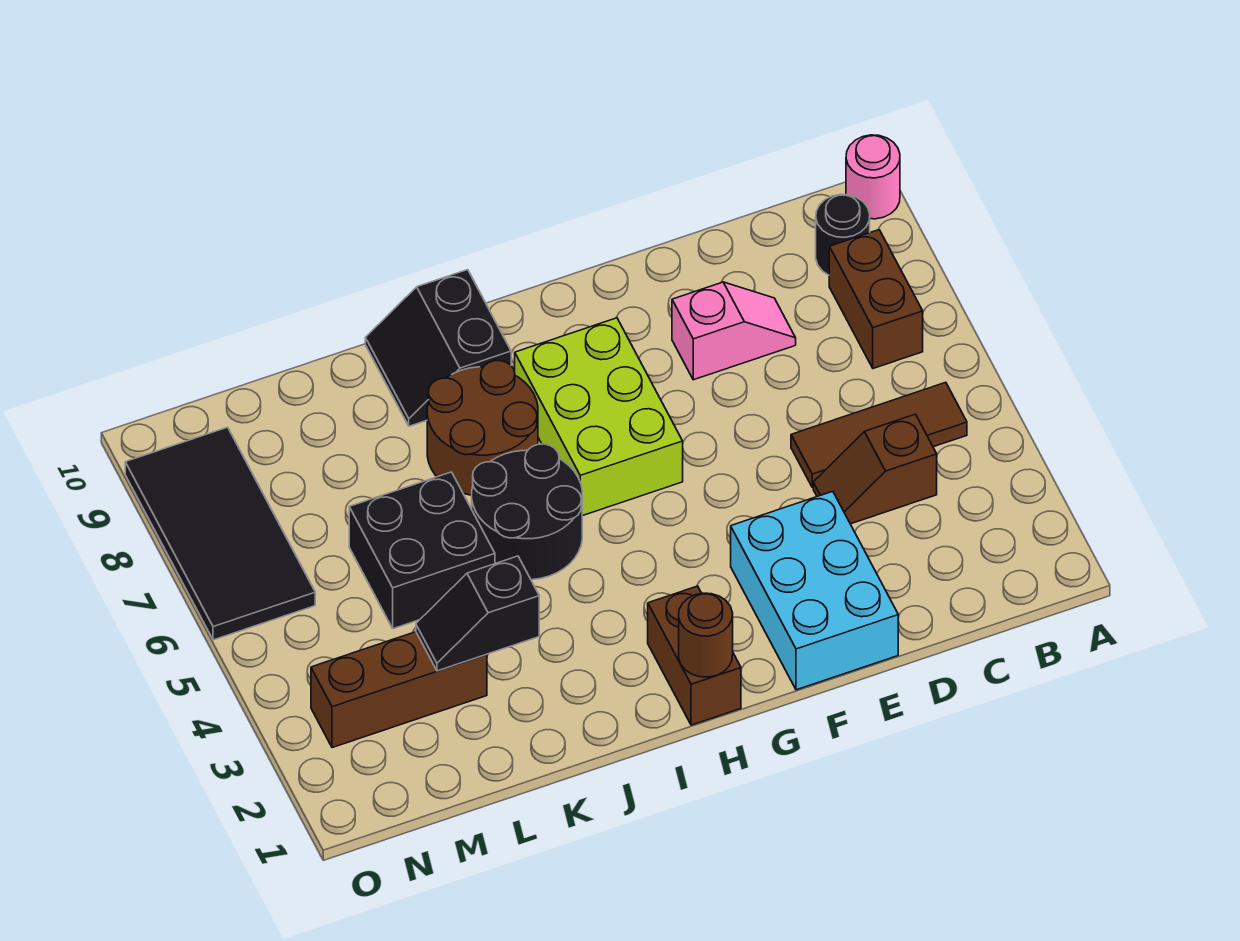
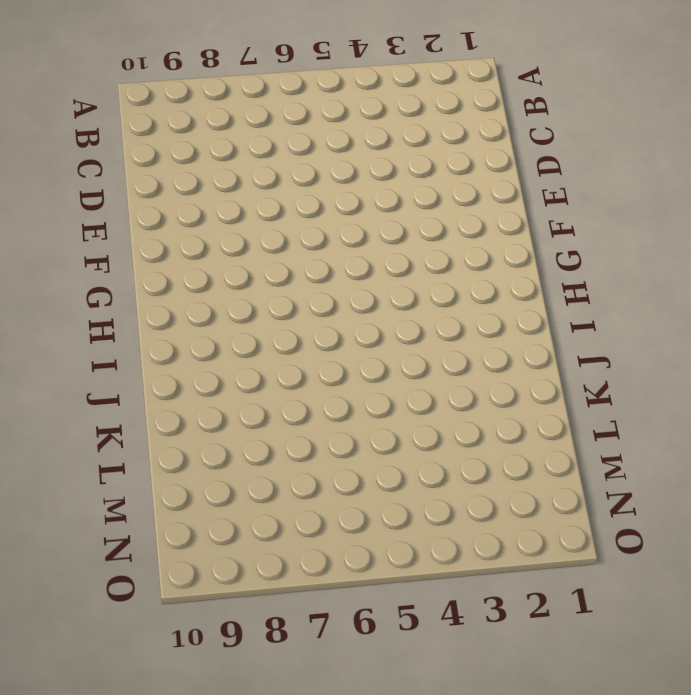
none -> pink 1x1 round brick [846,135,900,219]
none -> brown 1x3 tile [791,382,967,487]
none -> brown 1x2 brick [829,230,923,368]

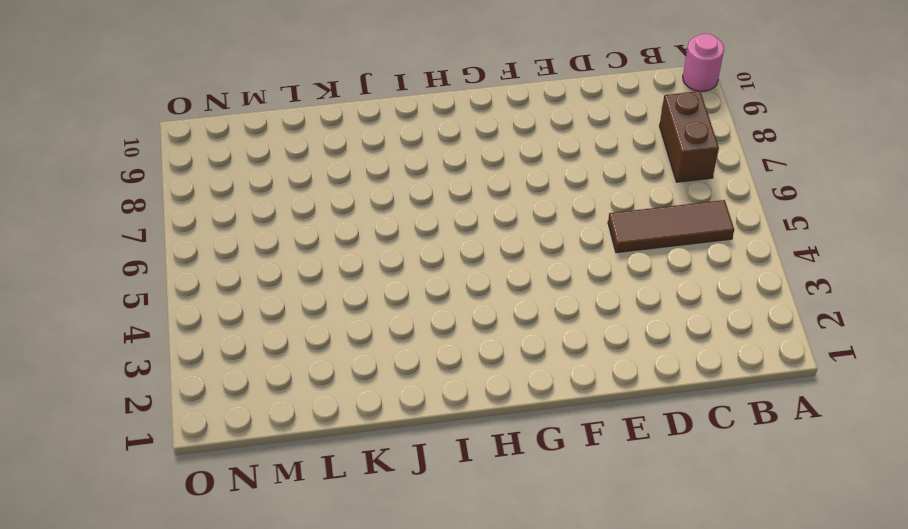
none -> black 1x1 round brick [816,194,870,275]
none -> brown 1x2 slope [813,414,937,524]
none -> pink 1x2 slope [672,282,796,380]

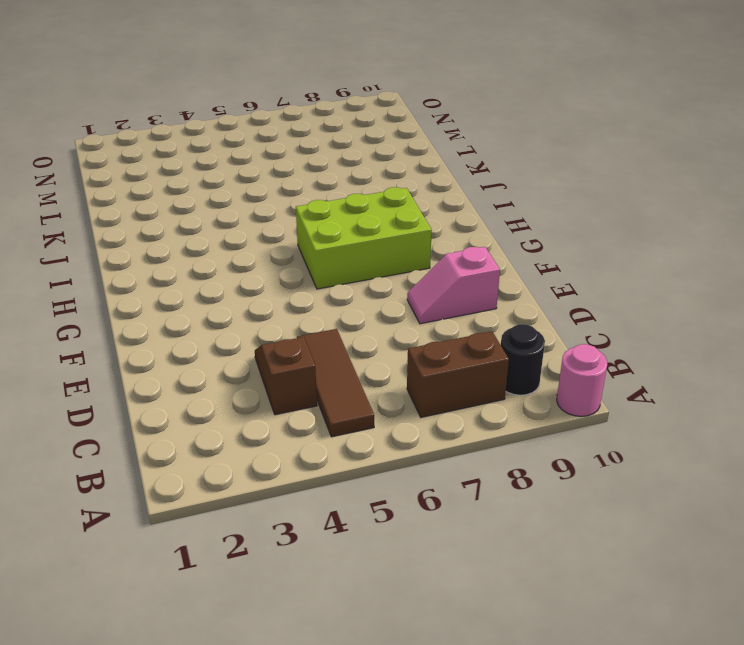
pink 1x2 slope [407,247,500,324] -> pink 1x2 slope turned to [672,282,796,380]
none -> cyan 2x3 brick [731,491,898,690]
none -> brown 1x2 brick [648,586,741,725]
none -> black 2x2 round brick [472,444,582,580]

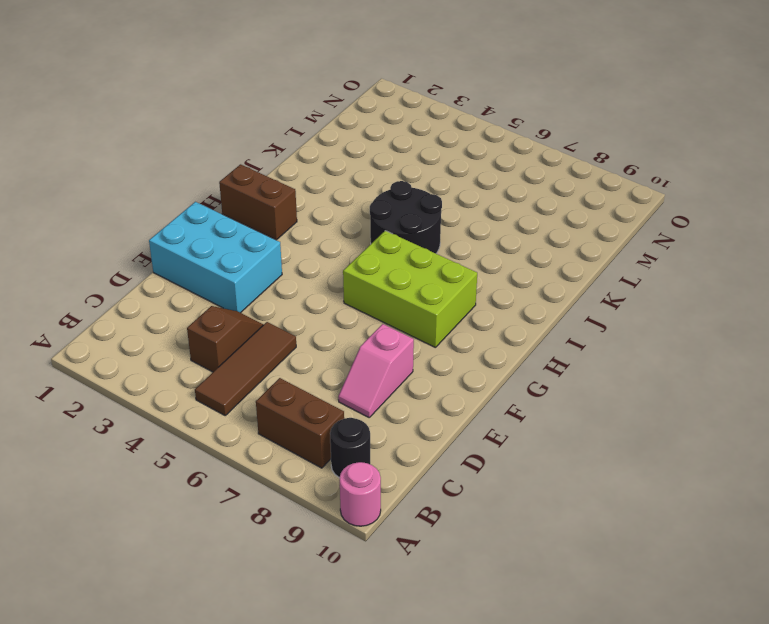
none -> brown 2x2 round brick [427,361,538,495]
none -> black 2x2 slope [365,270,511,426]
none -> black 2x2 brick [349,472,495,629]

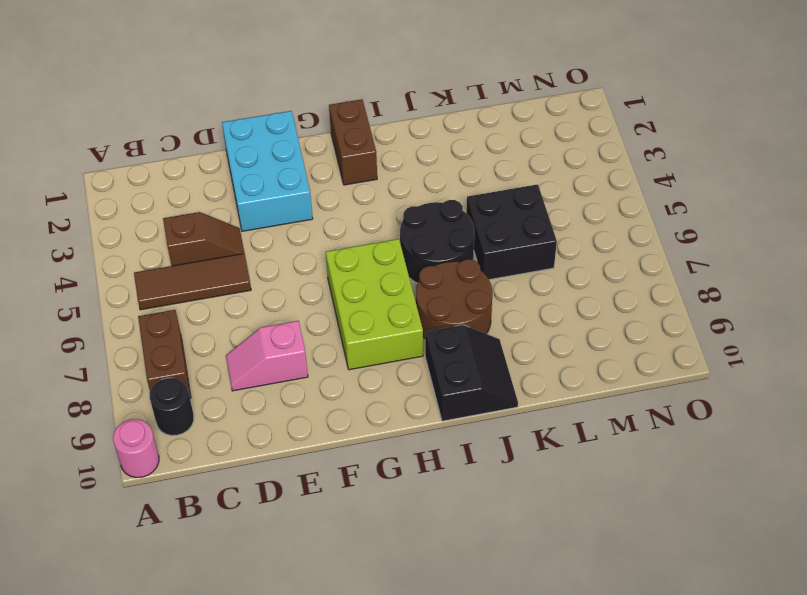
none -> brown 1x3 brick [311,632,487,748]
none -> black 2x4 tile [125,427,315,640]
none -> brown 1x1 round brick [679,593,733,677]

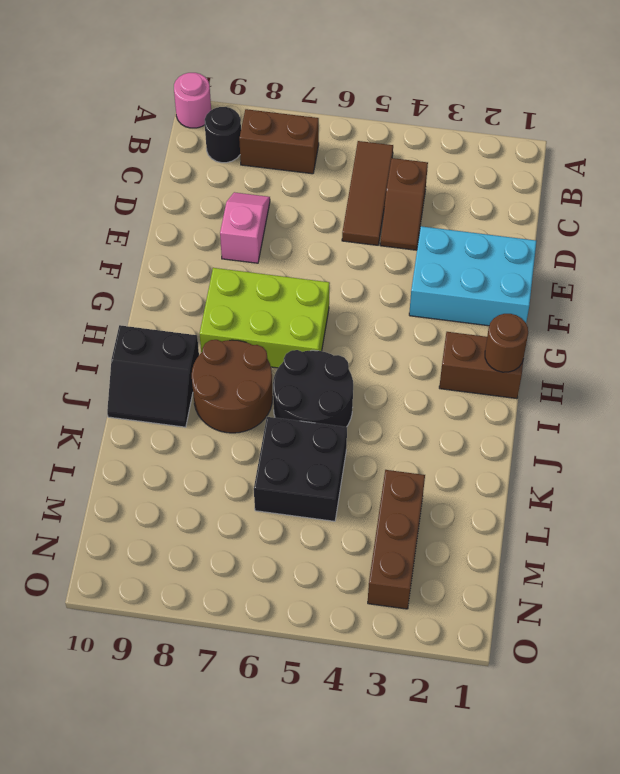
none -> black 2x4 tile [125,427,315,640]
none -> black 1x2 slope [416,556,539,671]

